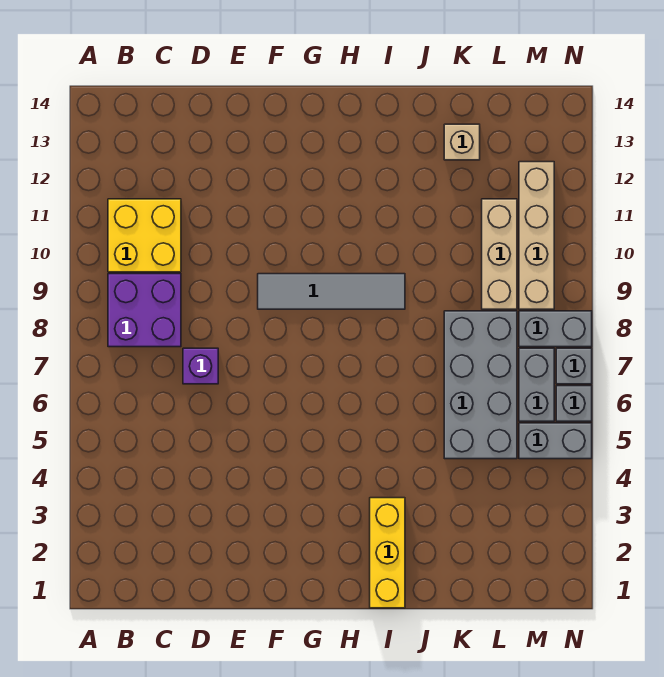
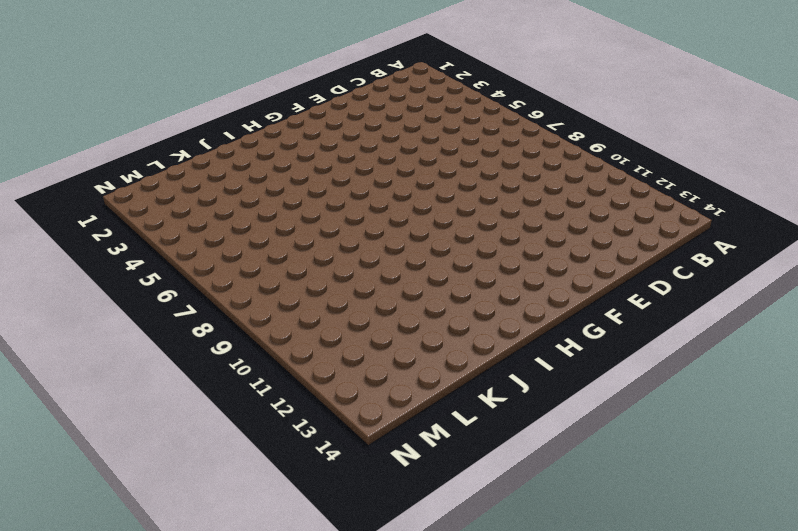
none -> purple 2x2 brick [108,274,181,347]
none -> yellow 2x2 brick [108,199,181,272]
none -> purple 1x1 brick [183,348,218,384]

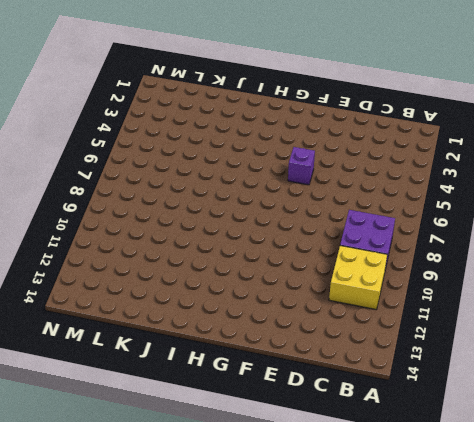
purple 1x1 brick [288,147,315,185] -> purple 1x1 brick moved to [183,348,218,384]
none -> grey 1x4 tile [258,274,405,309]
none -> yellow 1x3 brick [370,498,405,608]
none -> grey 2x4 brick [444,311,517,459]

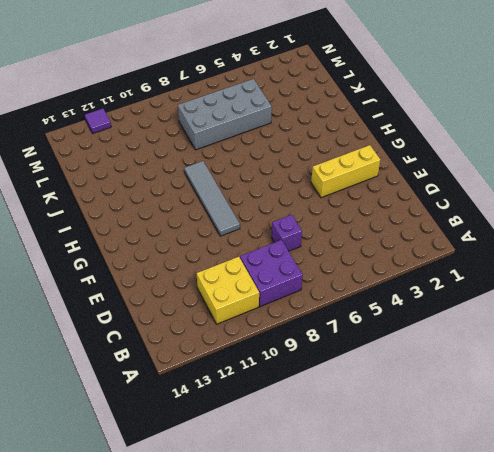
yellow 1x3 brick [311,145,380,198] -> yellow 1x3 brick moved to [370,498,405,608]
purple 1x1 tile [85,109,111,133] -> none
none -> tan 1x1 brick [444,124,480,160]
none -> tan 1x3 brick [482,199,517,309]
none -> grey 1x2 brick [519,423,592,459]

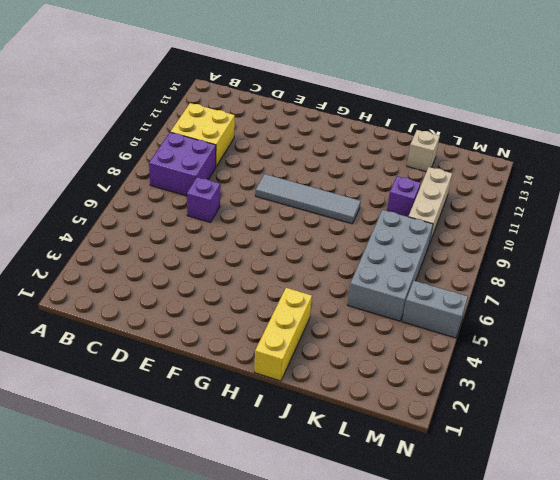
purple 1x1 brick [387,176,421,217] -> none
none -> grey 1x2 brick [519,348,554,421]
none -> grey 1x2 brick [519,311,592,347]
none -> tan 1x4 brick [519,162,554,309]

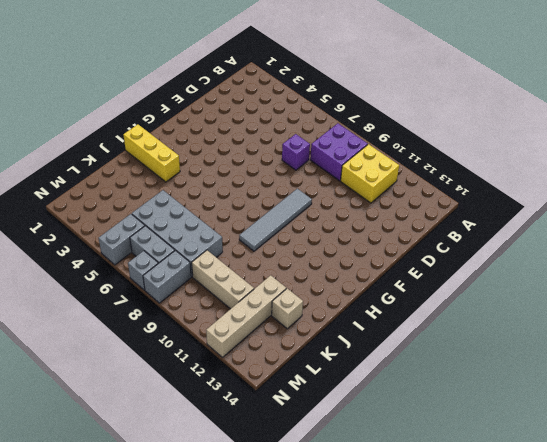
tan 1x4 brick [206,275,286,357] -> tan 1x4 brick turned to [519,162,554,309]
none -> grey 1x1 brick [556,386,592,421]

